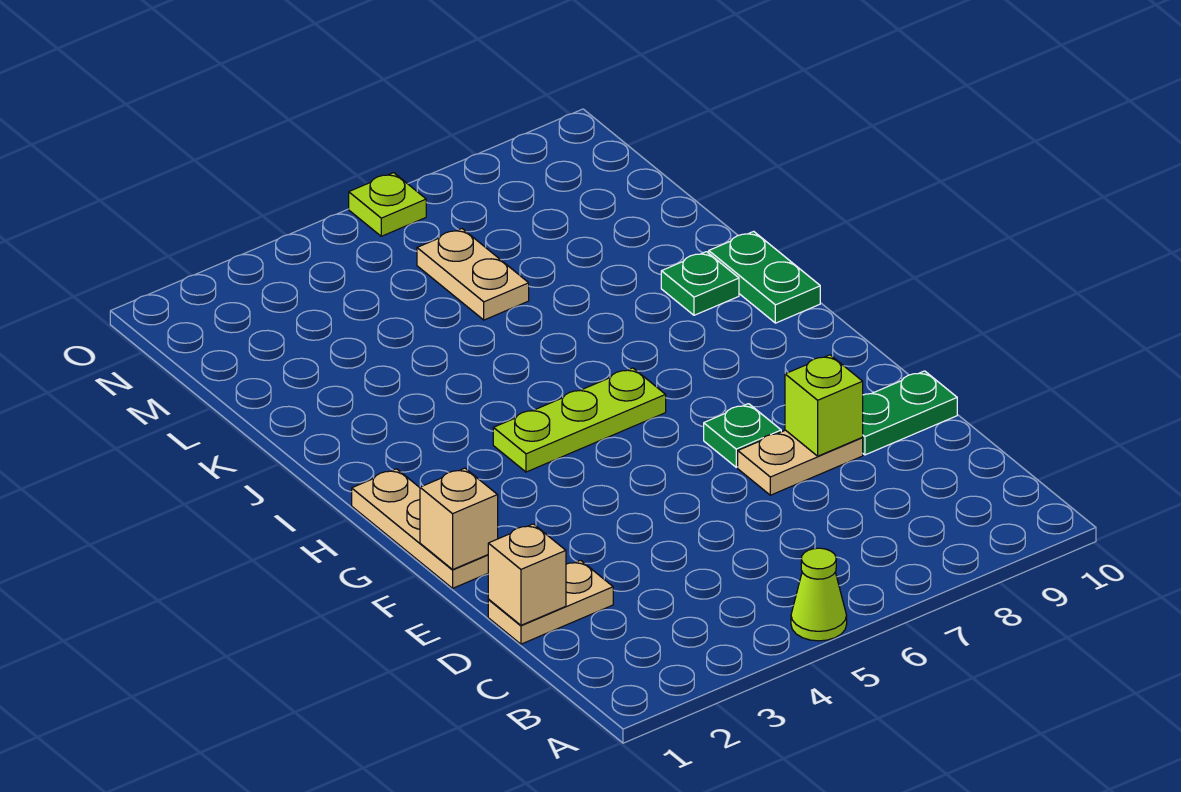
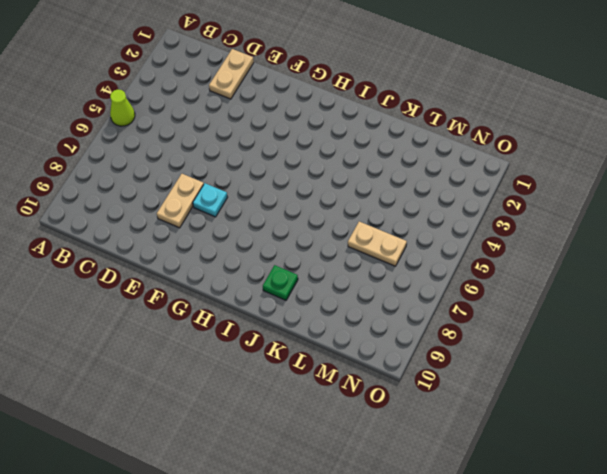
cyan 1x1 plate [193,183,228,217] -> green 1x1 plate [704,404,781,467]
none -> green 1x2 plate [862,371,957,455]
none -> tan 1x3 plate [352,469,488,588]
none -> lime 1x3 plate [493,368,666,472]

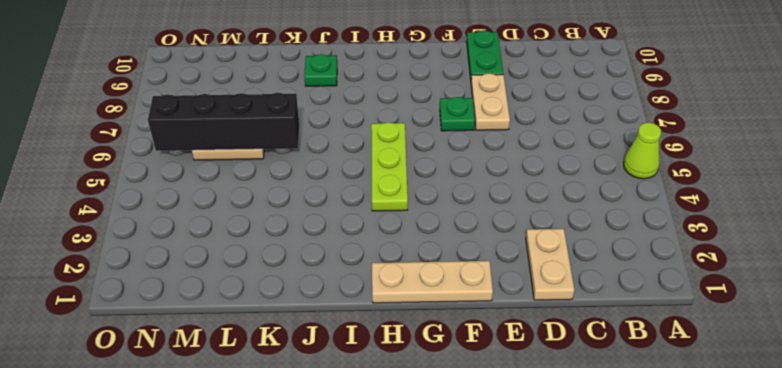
black 1x4 brick [148,93,299,151] -> none
none -> green 1x2 plate [709,231,820,323]
none -> lime 1x1 plate [349,173,426,236]
none -> tan 1x1 brick [488,524,566,625]

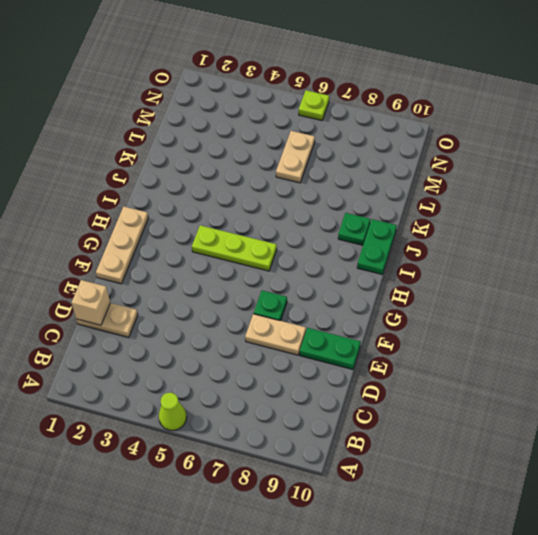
none -> lime 1x1 brick [785,355,863,456]
none -> tan 1x1 brick [420,468,498,569]

